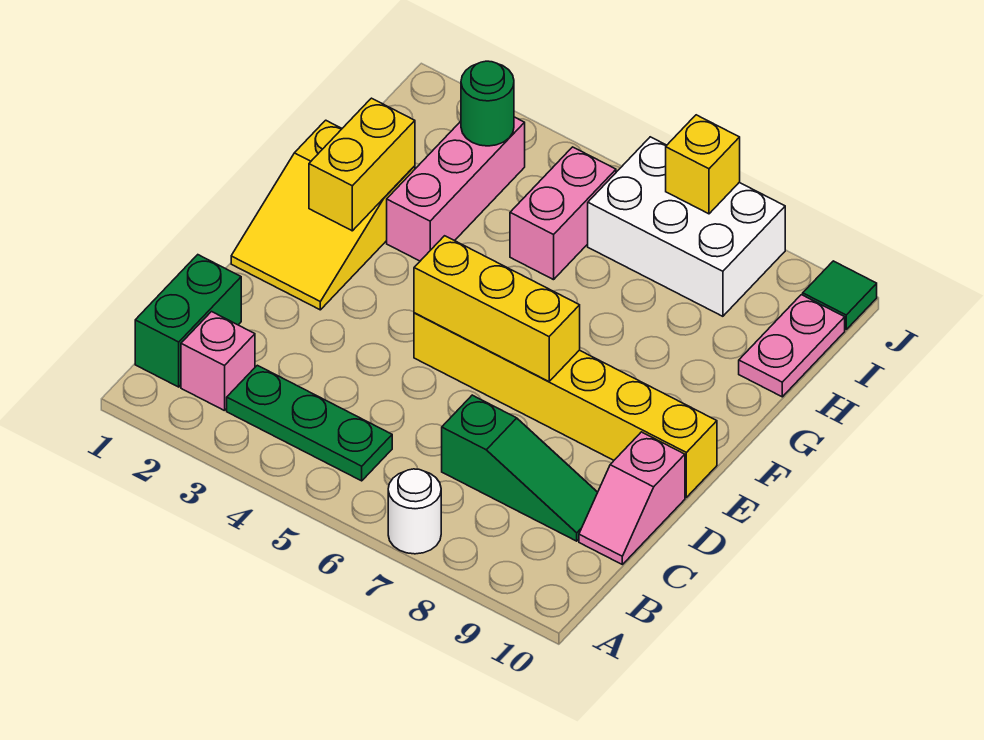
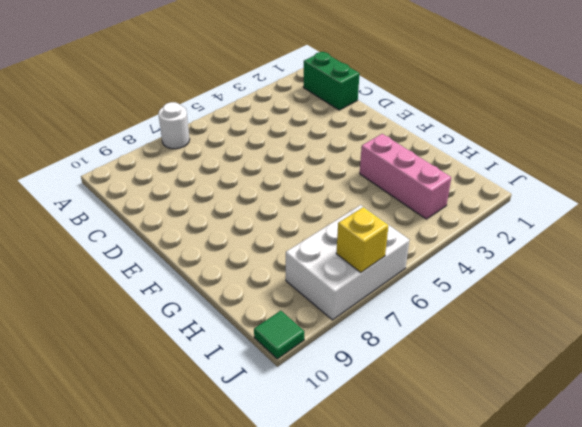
none -> pink 1x1 brick [181,312,255,411]
none -> green 1x3 plate [227,365,392,481]
none -> green 1x3 slope [442,395,598,541]

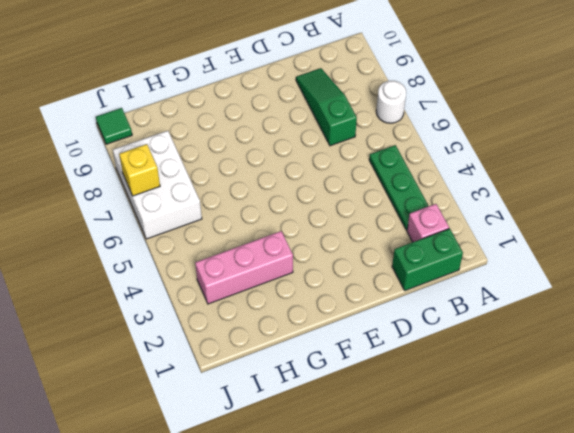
none -> pink 1x2 slope [579,432,685,564]
none -> yellow 2x3 slope [231,120,415,310]
none -> yellow 1x6 brick [414,313,717,497]

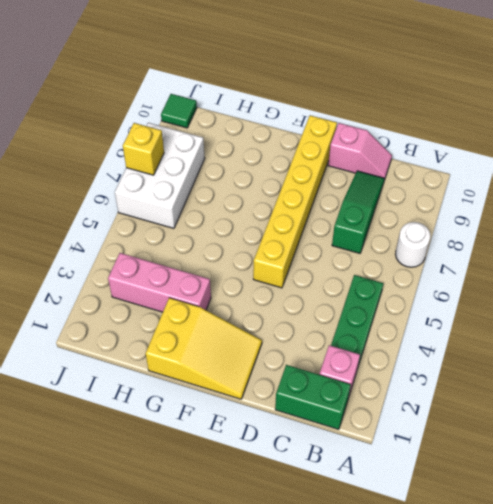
none -> pink 1x2 brick [510,147,616,280]
none -> pink 1x2 plate [739,295,845,397]
none -> yellow 1x3 brick [414,236,580,381]

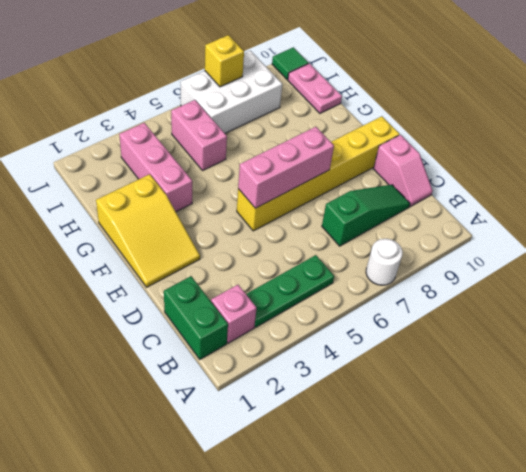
pink 1x3 brick [238,127,334,208] -> yellow 1x3 brick [414,236,580,381]
none -> yellow 1x2 brick [309,98,415,231]
none -> green 1x1 round brick [461,61,514,146]

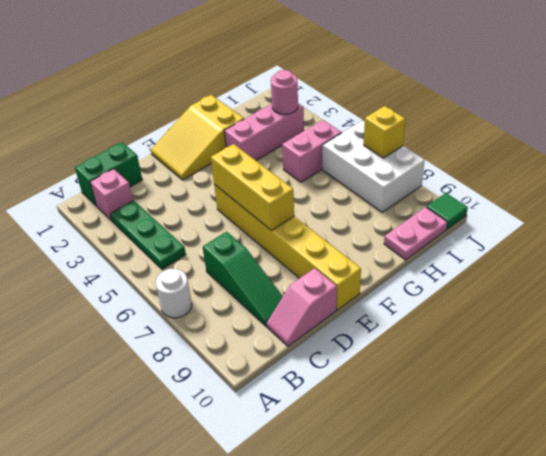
pink 1x1 round brick [271,70,298,114] -> green 1x1 round brick [461,61,514,146]
none -> yellow 1x2 brick [309,98,415,231]

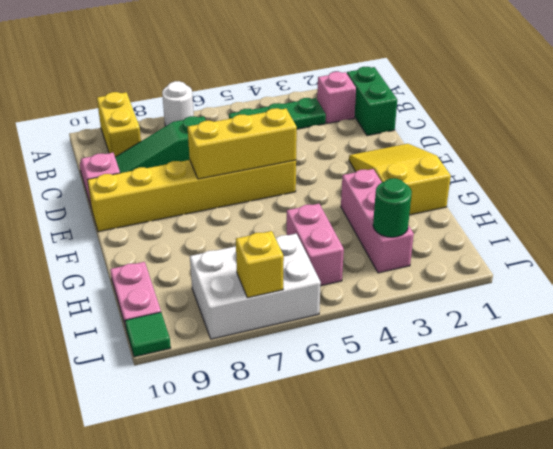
yellow 1x2 brick [97,92,141,157] -> yellow 1x2 brick moved to [309,98,415,231]

